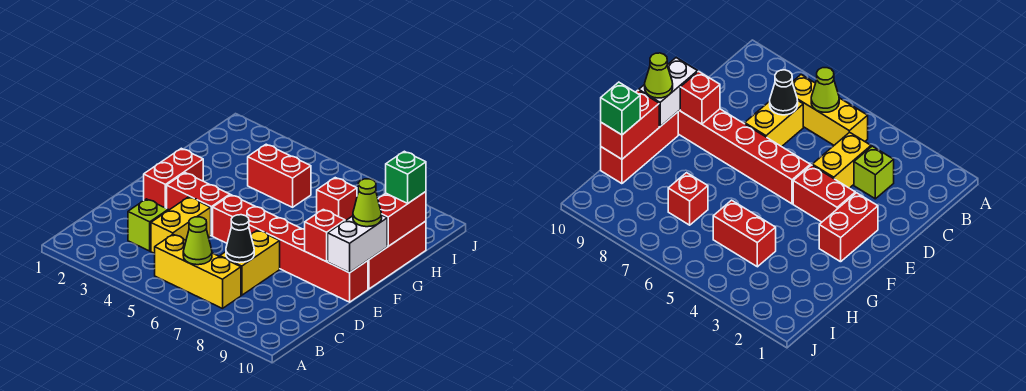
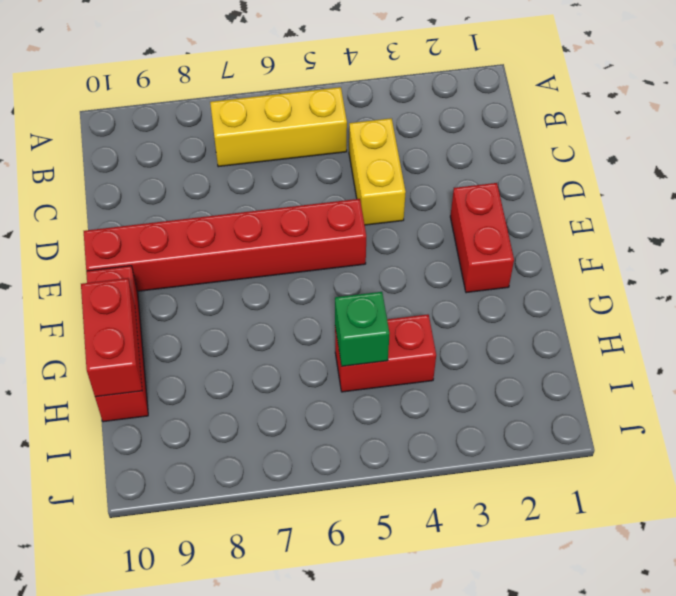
green 1x1 brick [335,292,390,366] -> green 1x1 brick moved to [386,151,426,203]
none -> lime 1x1 brick [128,199,168,251]
none -> yellow 1x2 brick [220,230,280,295]
none -> red 1x2 brick [167,173,230,236]

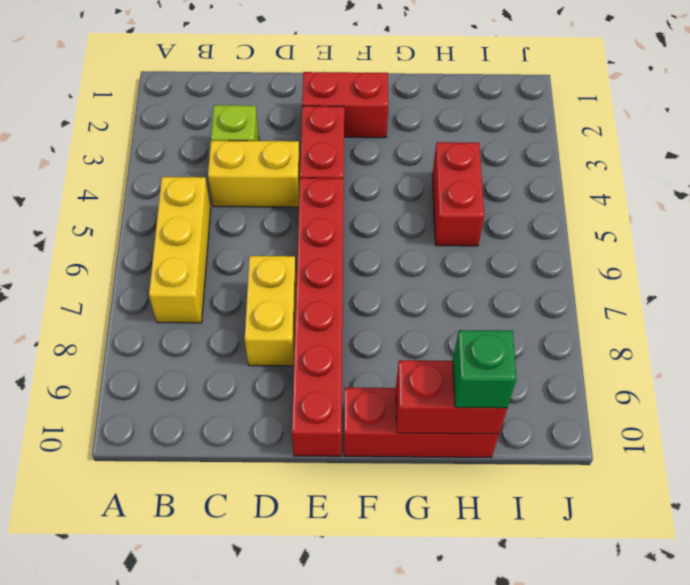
yellow 1x2 brick [245,256,297,366] -> yellow 1x2 brick turned to [220,230,280,295]
none -> red 1x1 brick [317,178,357,221]
none -> lime 1x1 cone [183,217,212,265]
none -> black 1x1 cone [226,215,254,263]

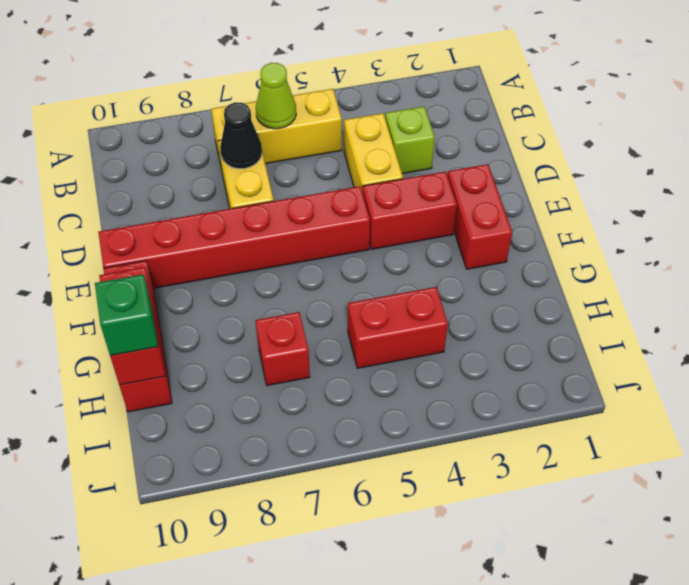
none -> red 1x1 brick [305,210,345,262]
none -> white 1x2 brick [328,215,387,273]
none -> lime 1x1 cone [353,179,382,227]

